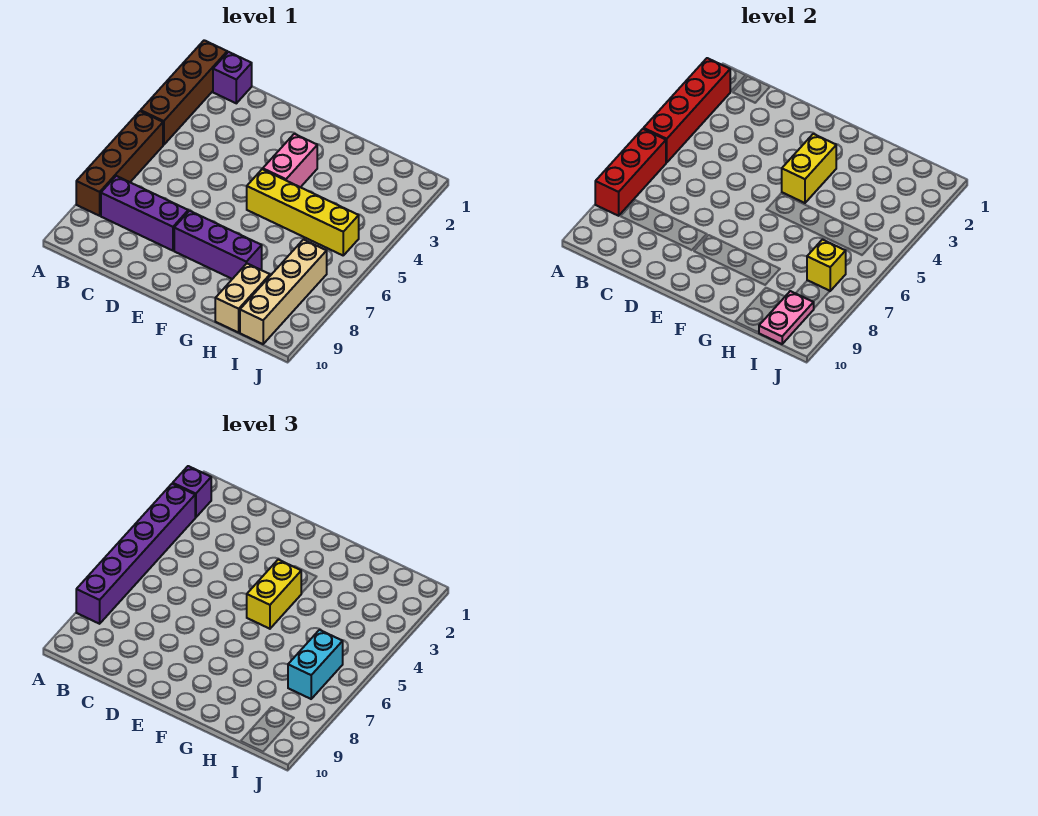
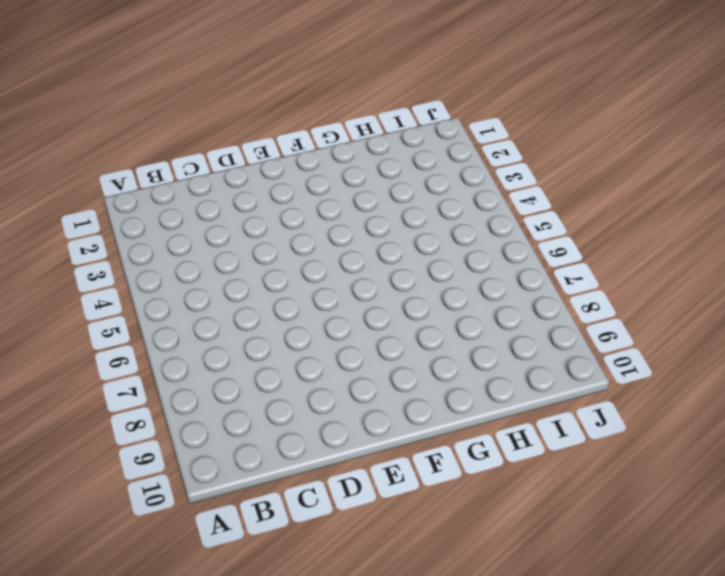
none -> brown 1x4 brick [141,40,227,145]
none -> brown 1x4 brick [76,111,163,216]
none -> purple 1x1 brick [213,52,252,103]

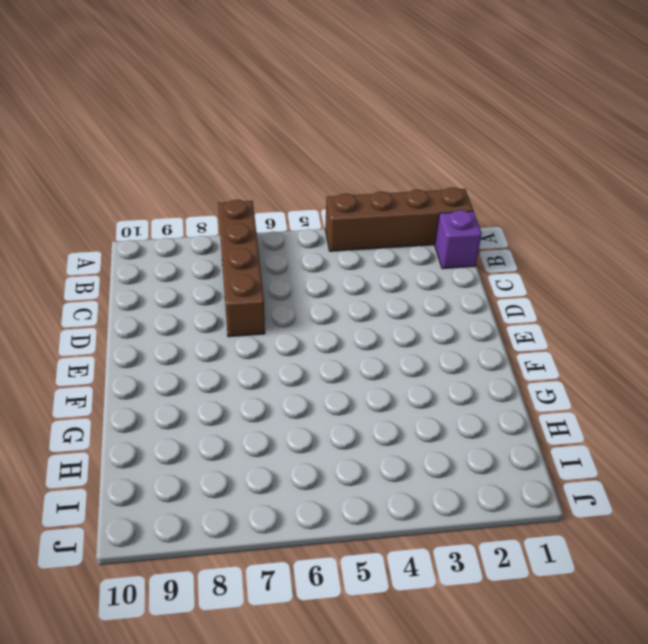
brown 1x4 brick [218,200,265,337] -> brown 1x4 brick turned to [76,111,163,216]
none -> purple 1x3 brick [101,176,188,251]
none -> purple 1x3 brick [174,211,262,279]
none -> pink 1x2 brick [263,134,317,187]

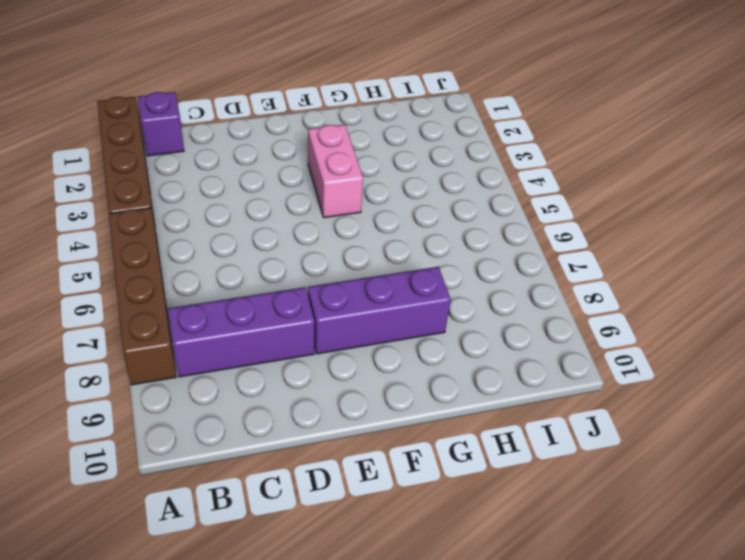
none -> yellow 1x4 brick [247,169,359,255]
none -> tan 1x2 brick [215,264,270,333]
none -> tan 1x4 brick [240,240,327,344]

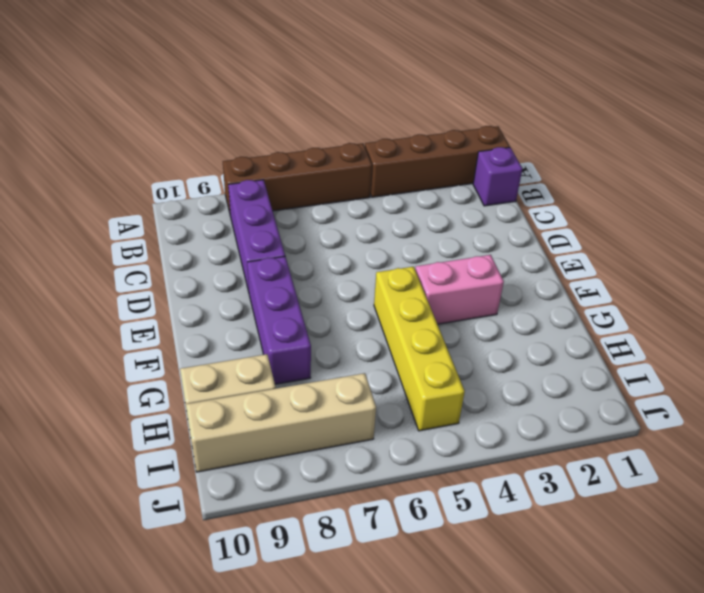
none -> red 1x4 brick [644,58,730,163]
none -> red 1x3 brick [595,129,666,216]
none -> yellow 1x2 brick [782,134,836,203]

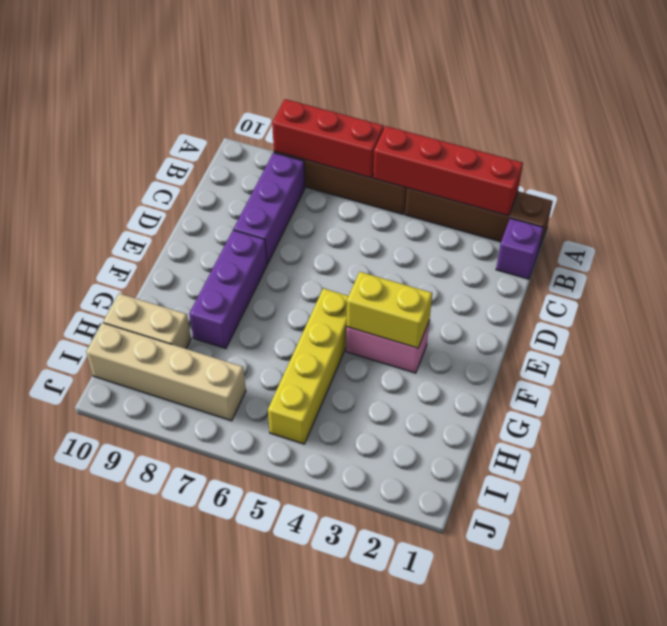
none -> yellow 1x1 brick [807,240,846,291]
none -> pink 1x2 plate [759,291,814,344]
none -> purple 1x1 brick [173,466,211,518]

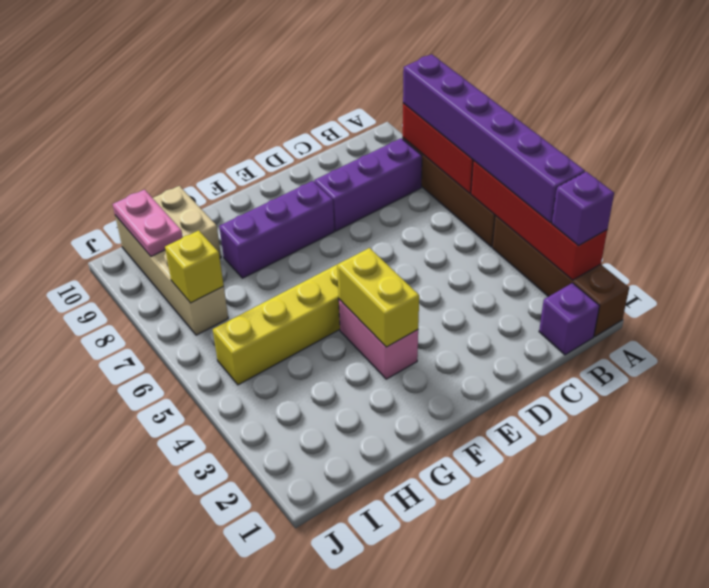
none -> yellow 1x2 brick [247,560,301,629]
none -> cyan 1x2 brick [288,630,343,699]

